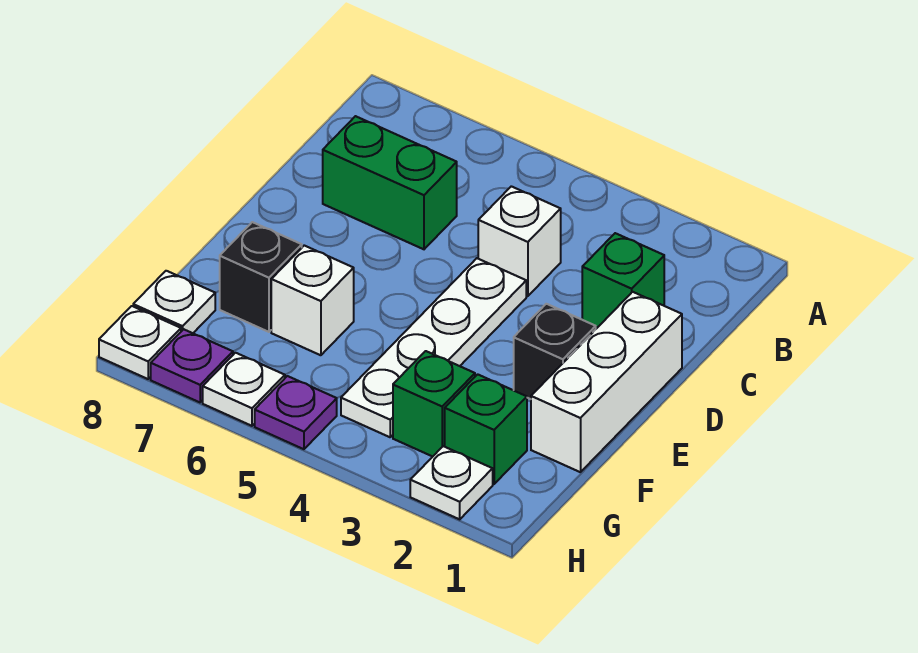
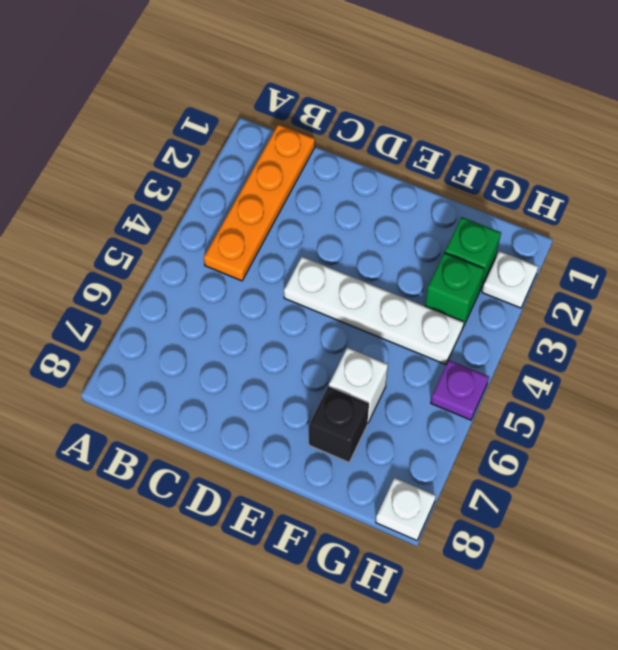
orange 1x4 plate [204,124,315,281] -> none
none -> green 1x1 brick [582,233,664,328]
none -> white 1x1 brick [478,186,561,296]
none -> green 1x2 brick [323,116,457,249]

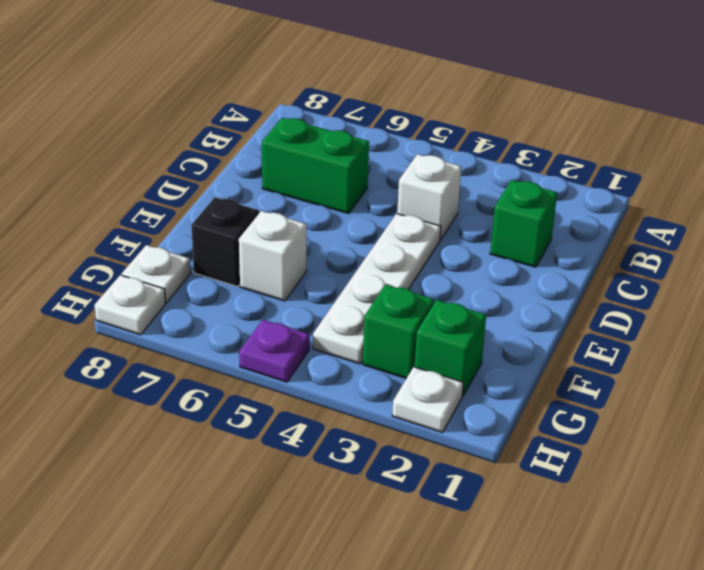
none -> white 1x3 brick [531,292,682,472]
none -> black 1x1 brick [514,304,596,399]
none -> white 1x1 plate [203,353,285,426]

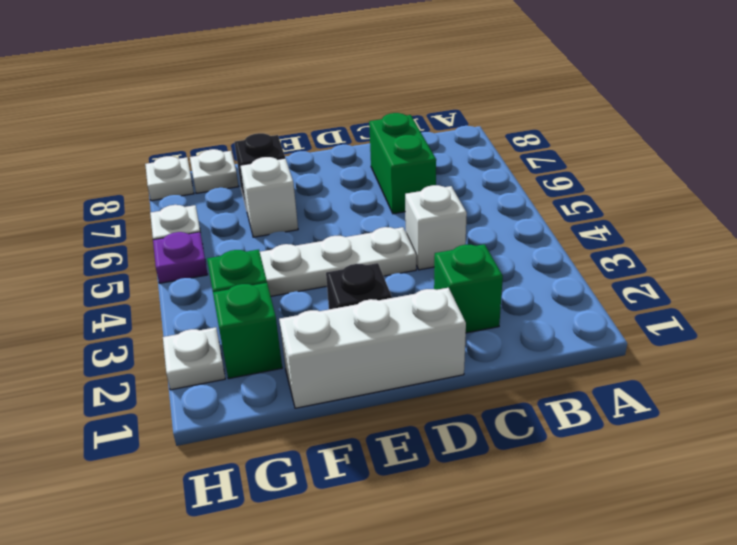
none -> purple 1x1 plate [151,329,233,402]

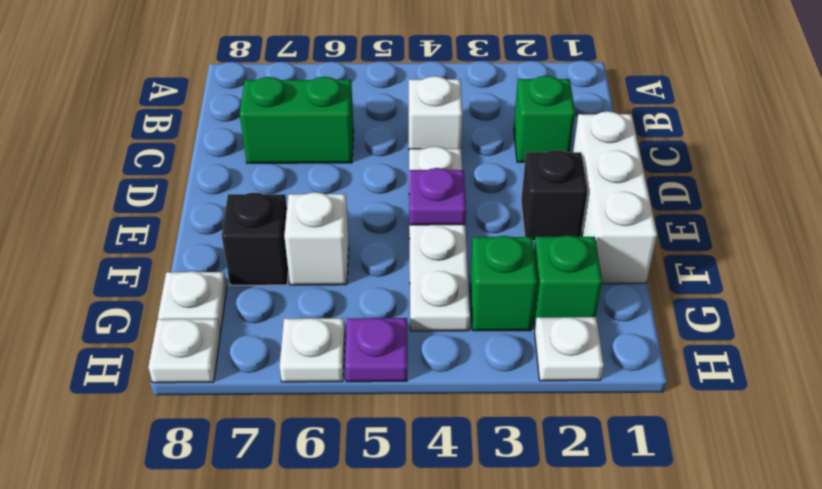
purple 1x1 plate [409,168,466,225] -> purple 1x1 plate moved to [151,329,233,402]

